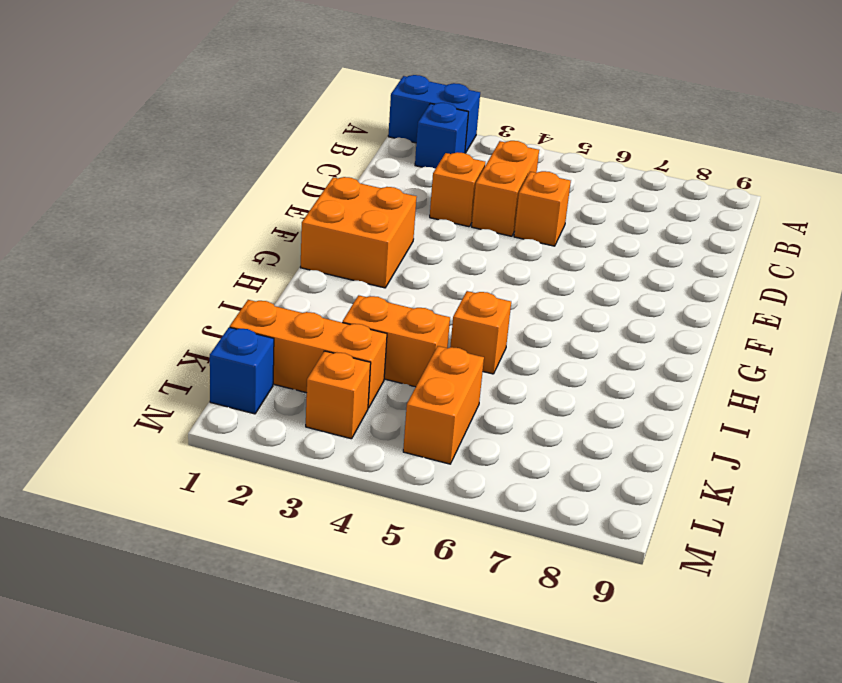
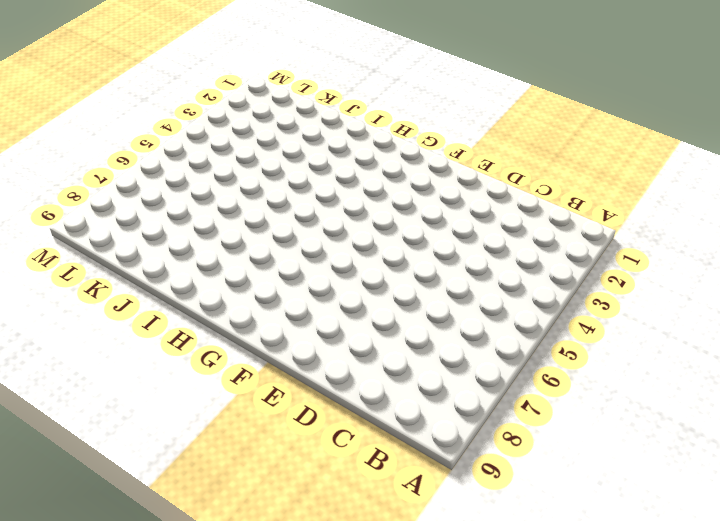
none -> blue 1x2 brick [388,75,480,153]
none -> blue 1x1 brick [415,103,468,169]
none -> orange 1x2 brick [472,141,539,236]

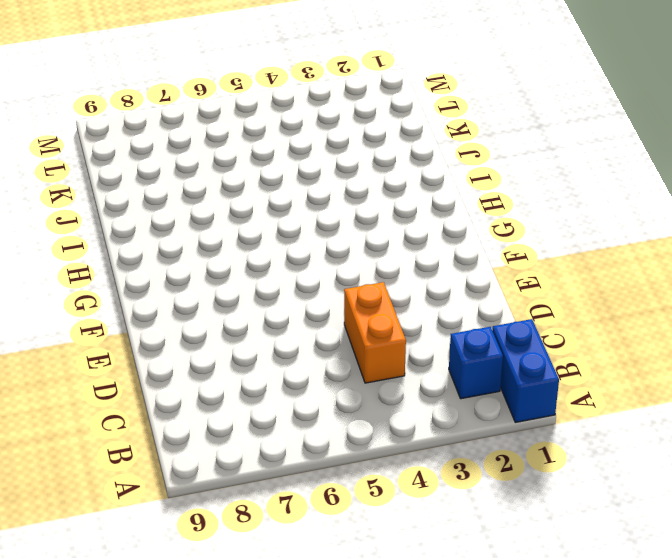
blue 1x2 brick [492,319,559,422] -> blue 1x2 brick turned to [388,75,480,153]
none -> orange 1x1 brick [430,152,485,227]
none -> orange 1x1 brick [514,171,571,246]
none -> orange 2x2 brick [300,177,417,288]

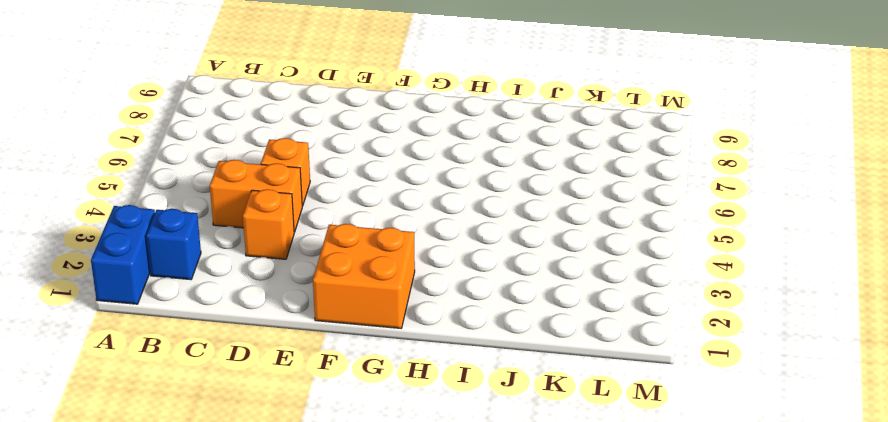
none -> orange 1x1 brick [450,291,511,374]
none -> orange 1x2 brick [342,295,450,387]
none -> orange 1x3 brick [230,300,387,408]

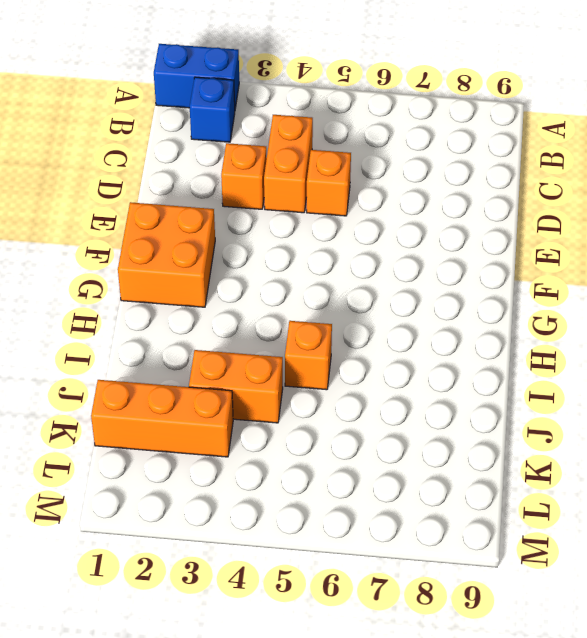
none -> orange 1x2 brick [403,346,484,464]
none -> blue 1x1 brick [210,327,274,414]
none -> orange 1x1 brick [306,351,371,439]

